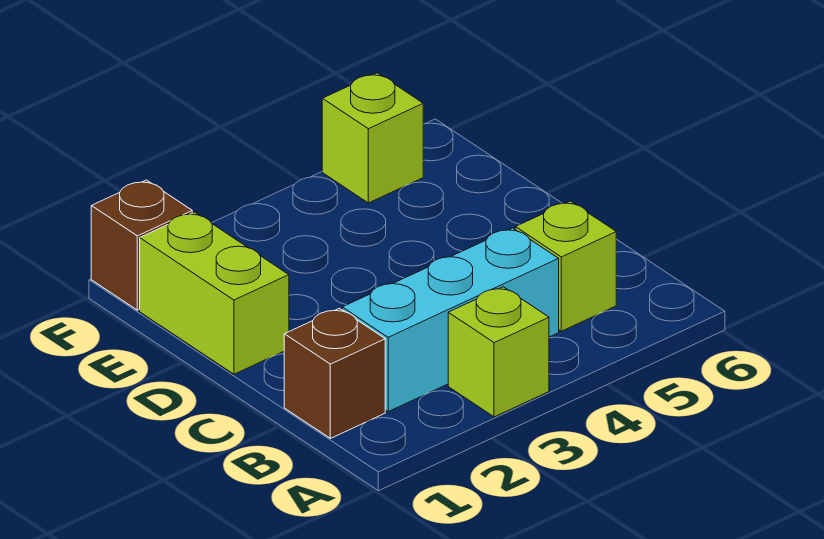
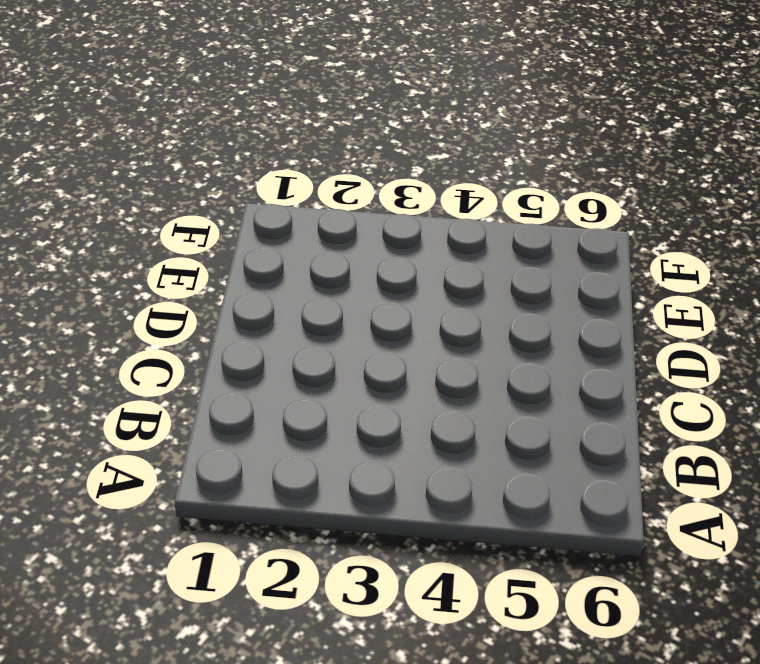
none -> lime 1x1 brick [448,287,549,417]
none -> brown 1x1 brick [284,308,385,438]

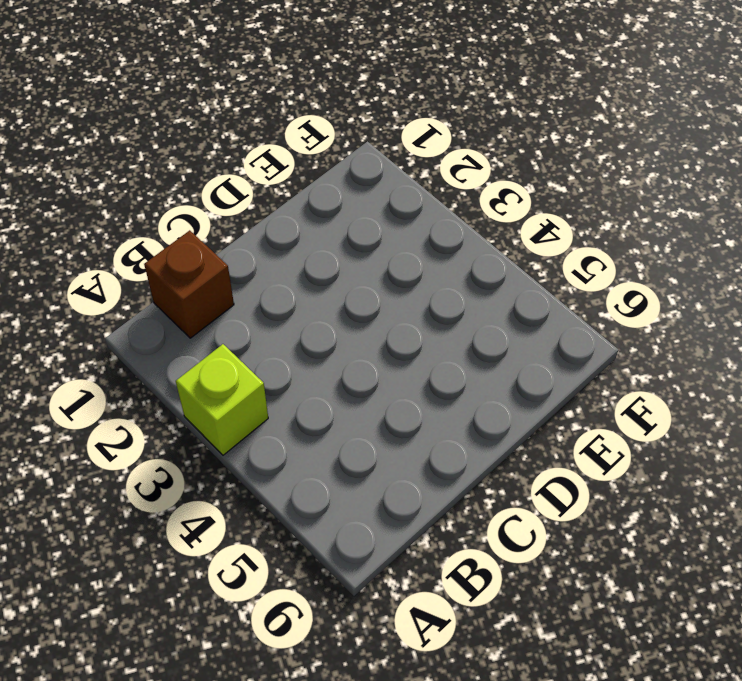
none -> cyan 1x3 brick [342,228,559,412]
none -> lime 1x1 brick [515,201,616,331]

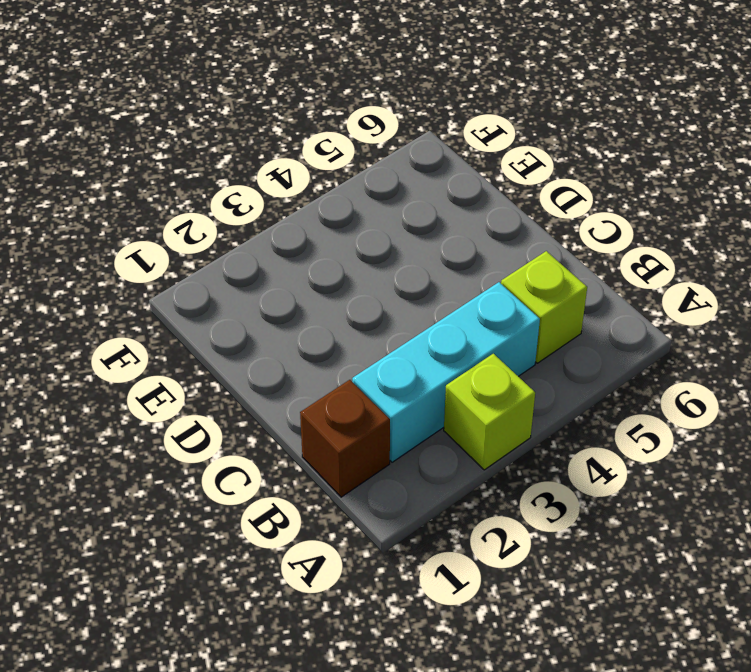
none -> lime 1x2 brick [140,212,289,374]
none -> brown 1x1 brick [91,180,192,310]

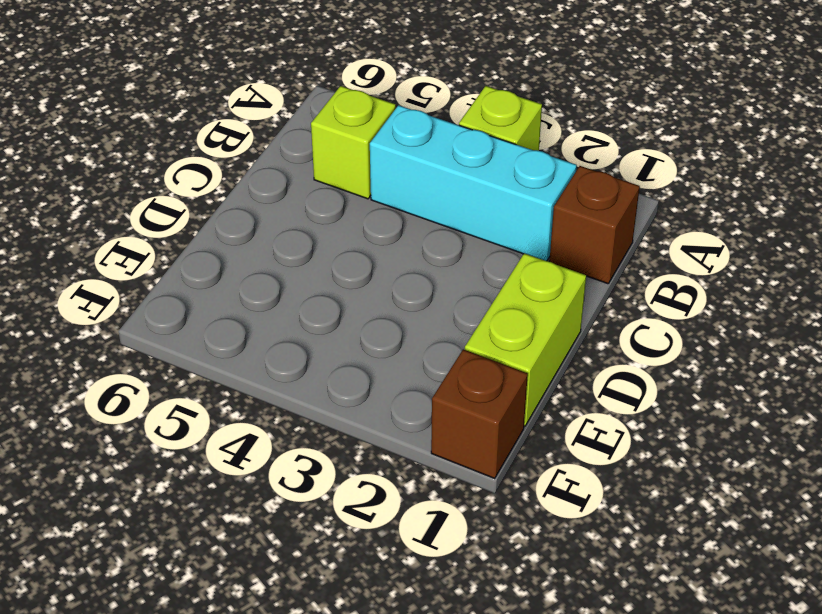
none -> lime 1x1 brick [322,73,423,203]

